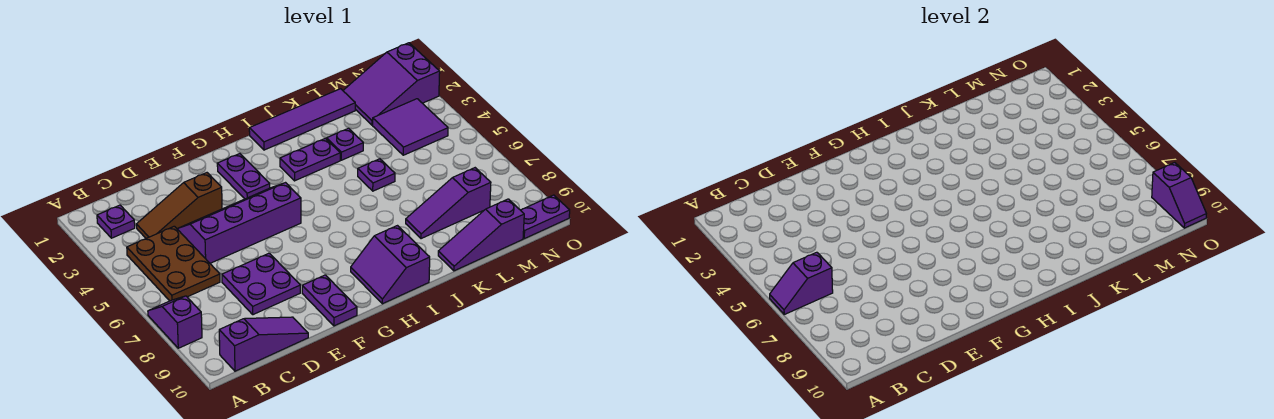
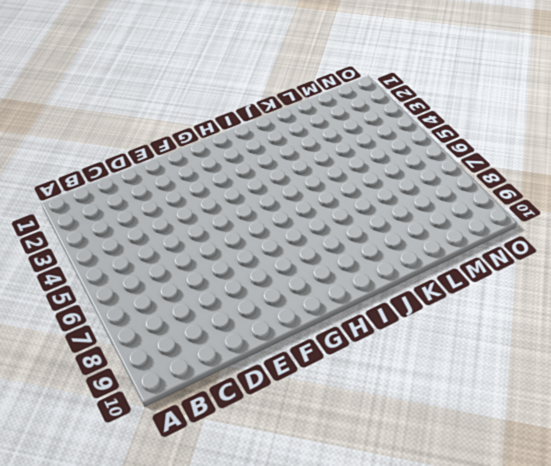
none -> purple 1x2 slope [148,296,202,348]
none -> purple 1x1 plate [97,205,135,238]
none -> brown 2x3 plate [127,226,220,301]

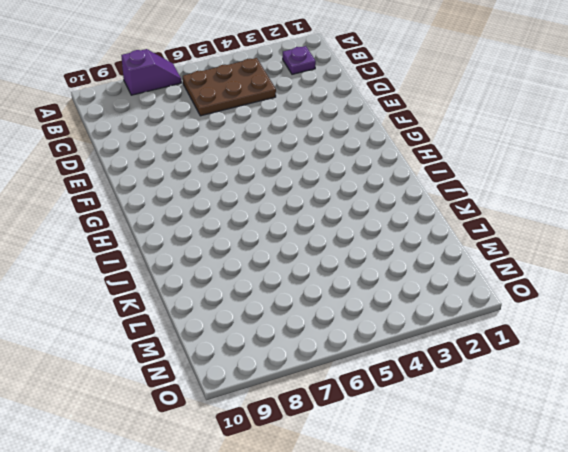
none -> purple 1x3 slope [219,317,308,371]
none -> brown 1x3 slope [136,173,222,238]
none -> purple 2x4 slope [178,183,301,263]

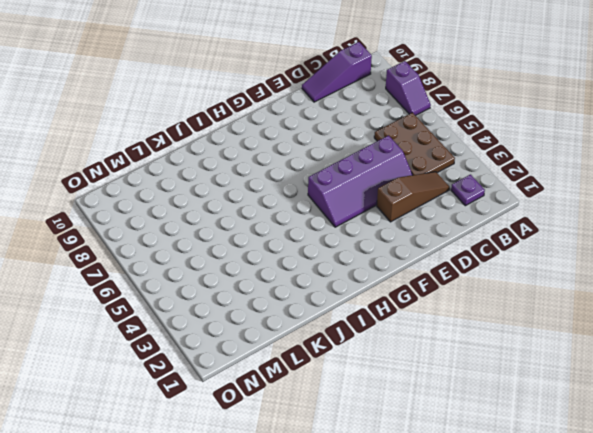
none -> purple 2x2 plate [222,253,300,315]
none -> purple 1x2 plate [302,275,357,326]
none -> purple 1x2 plate [217,154,270,199]

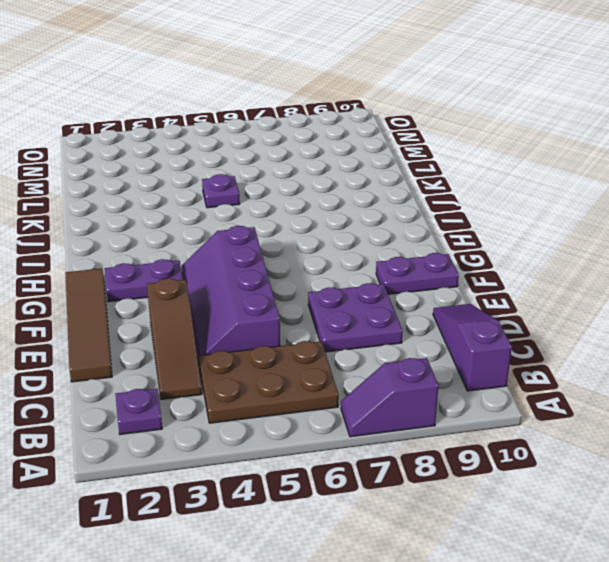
brown 1x4 tile [65,268,112,382] -> none
none -> purple 2x2 slope [351,226,430,304]
none -> purple 1x4 tile [249,89,355,150]
none -> purple 1x2 plate [280,138,340,181]

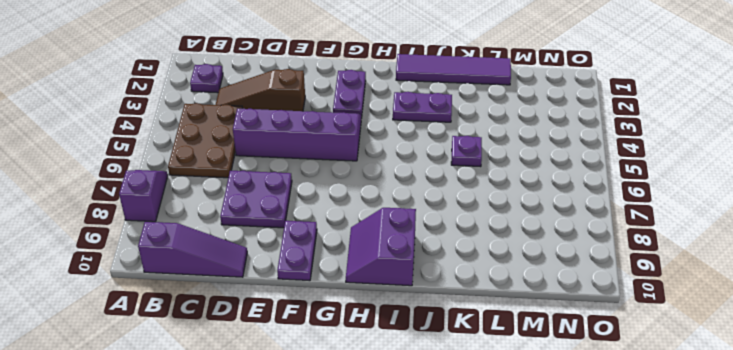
none -> purple 1x1 plate [327,128,363,160]
none -> purple 1x3 slope [406,168,491,239]
none -> purple 1x3 slope [438,199,524,271]

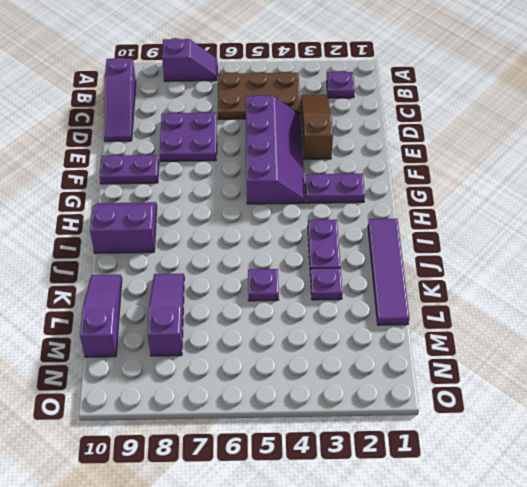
none -> purple 2x3 slope [343,43,440,125]
none -> purple 2x2 tile [373,99,448,155]
none -> purple 1x2 plate [521,195,570,239]

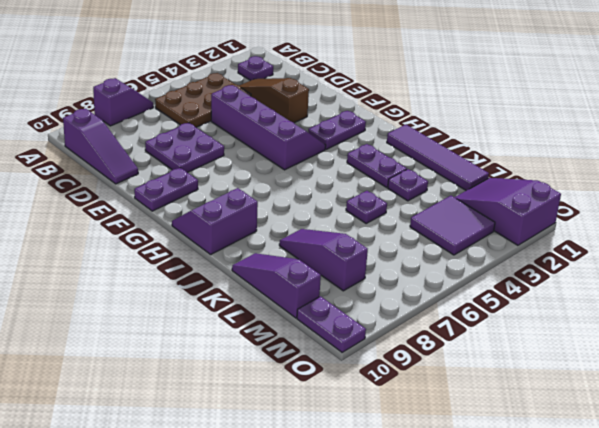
none -> purple 1x2 slope [770,252,833,314]
none -> purple 1x2 slope [1152,163,1206,228]

